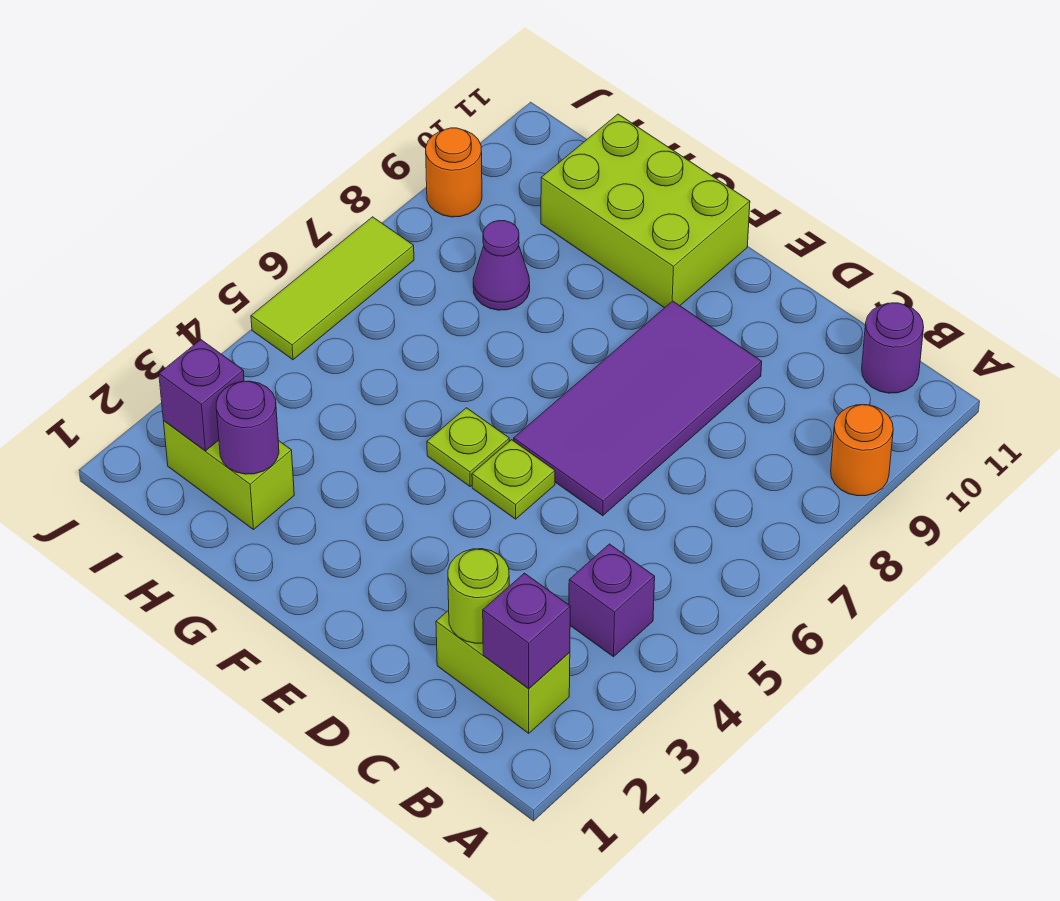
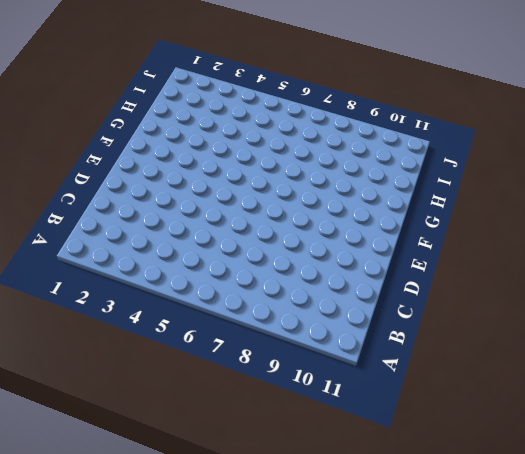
none -> orange 1x1 round brick [831,405,893,496]
none -> lime 1x2 brick [436,610,570,733]
none -> purple 1x1 brick [569,544,655,657]

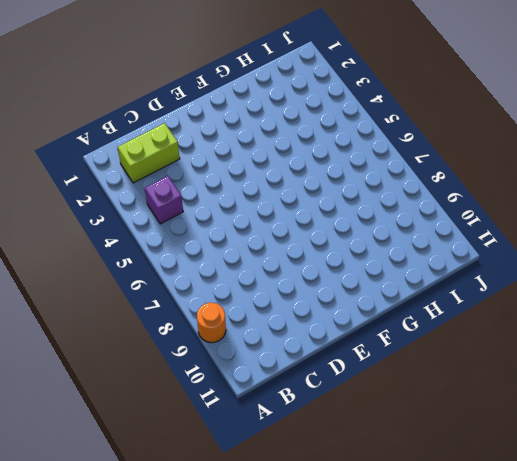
none -> purple 1x1 round brick [862,303,924,393]
none -> purple 2x4 tile [514,301,762,516]
none -> lime 1x1 plate [472,440,555,519]

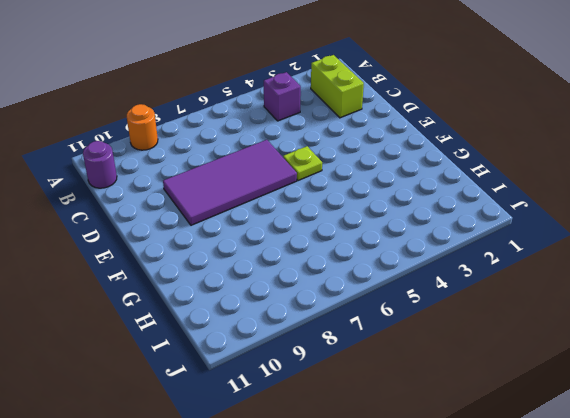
none -> lime 1x1 plate [427,408,509,487]
none -> lime 2x3 brick [541,114,750,308]
none -> lime 1x2 brick [164,421,294,530]

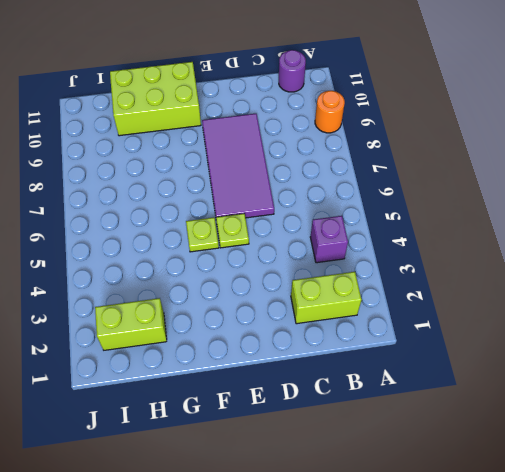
none -> purple 1x1 cone [473,221,530,310]
none -> lime 1x3 tile [251,217,414,360]
none -> orange 1x1 round brick [426,128,482,217]

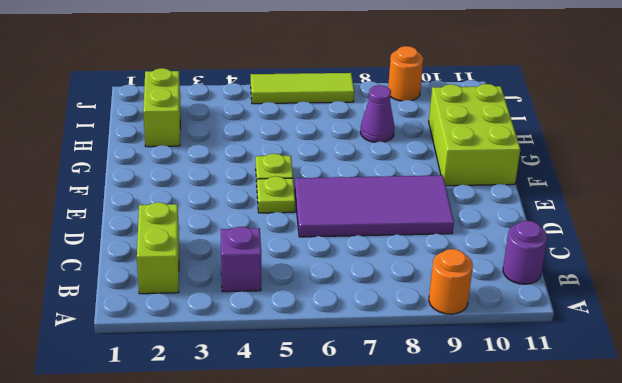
none -> purple 1x1 brick [483,573,570,689]
none -> lime 1x1 round brick [448,549,509,643]
none -> purple 1x1 round brick [216,381,279,474]

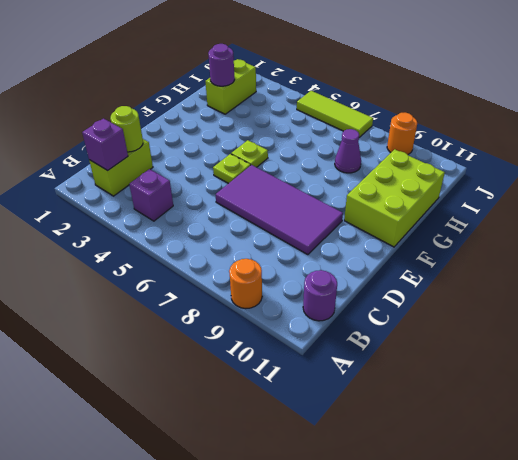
none -> purple 1x1 brick [159,340,244,451]

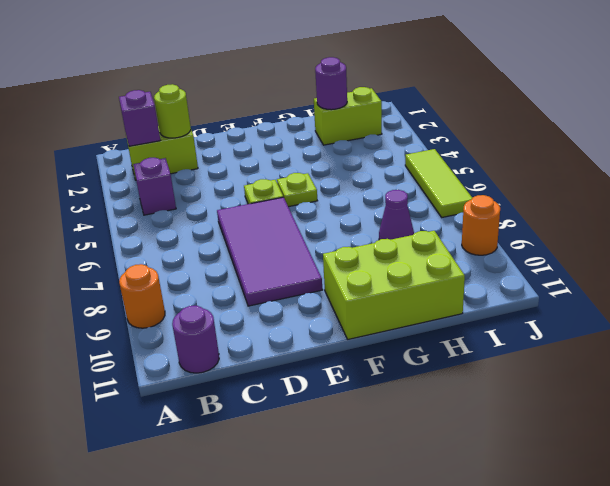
none -> purple 1x1 brick [159,340,244,451]

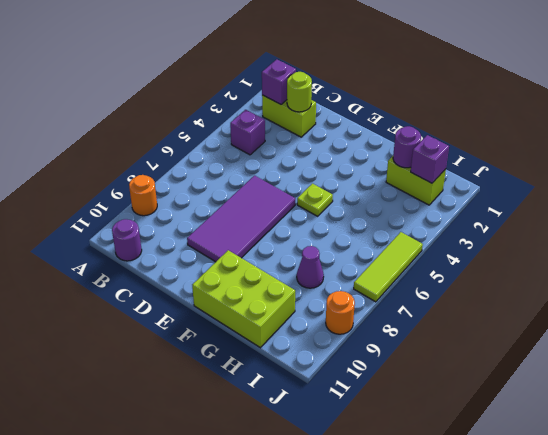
none -> lime 1x1 plate [472,440,555,519]

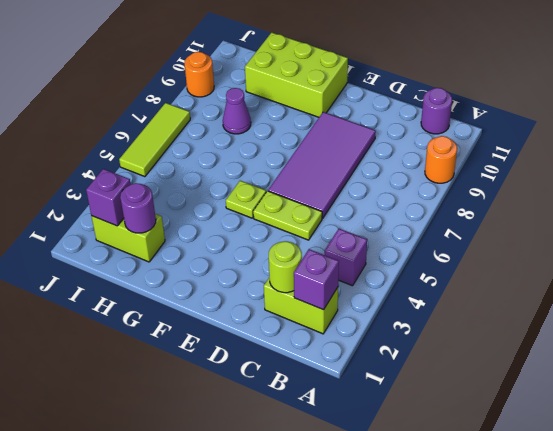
lime 1x2 plate [253,191,322,240] -> lime 1x1 plate [472,440,555,519]

